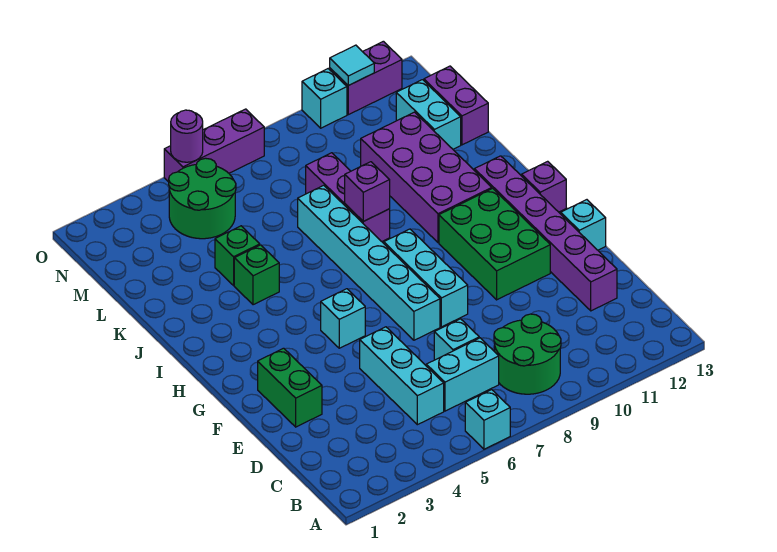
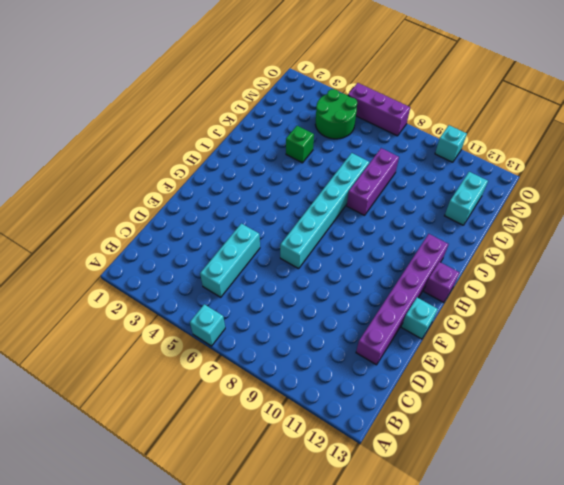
none -> green 2x2 round brick [494,314,561,394]
none -> cyan 1x2 brick [426,338,499,411]
none -> cyan 1x1 brick [434,319,479,360]

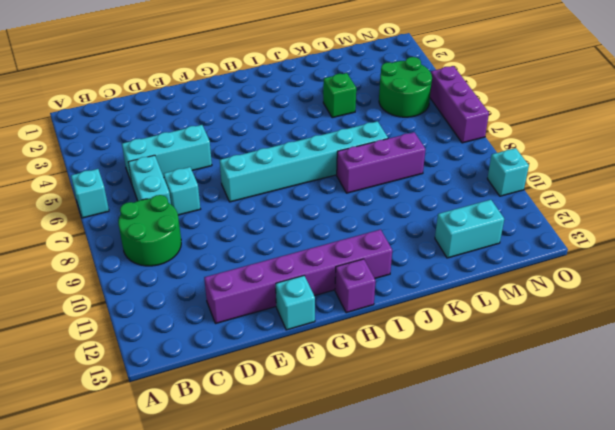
none -> green 1x2 brick [258,348,322,427]
none -> cyan 1x3 brick [384,229,468,327]
none -> green 2x3 brick [439,188,550,300]

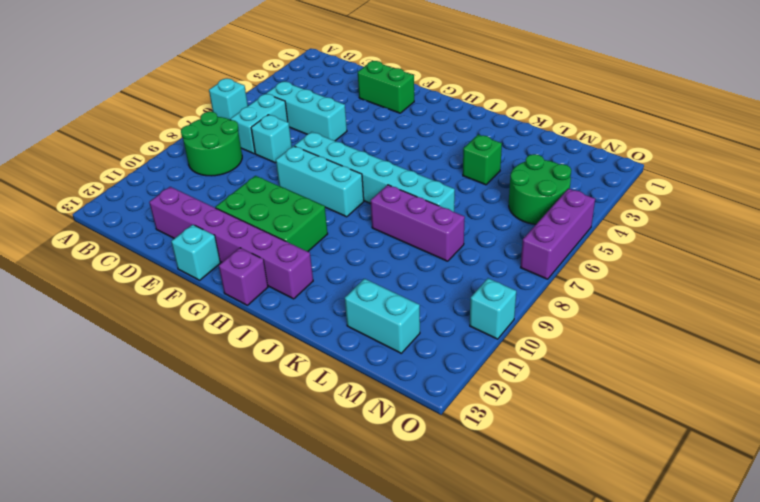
none -> cyan 1x1 brick [321,289,365,348]
none -> purple 2x4 brick [361,112,492,243]
none -> green 1x1 brick [234,245,279,305]

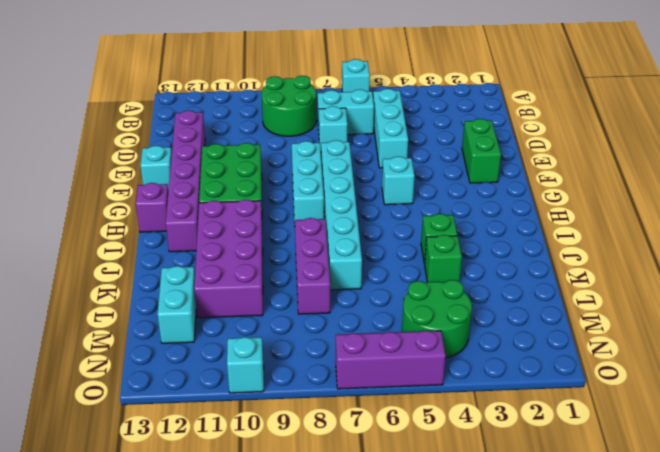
none -> purple 1x2 brick [424,66,488,145]
none -> purple 1x2 brick [330,41,402,115]
none -> purple 1x1 brick [345,162,390,221]

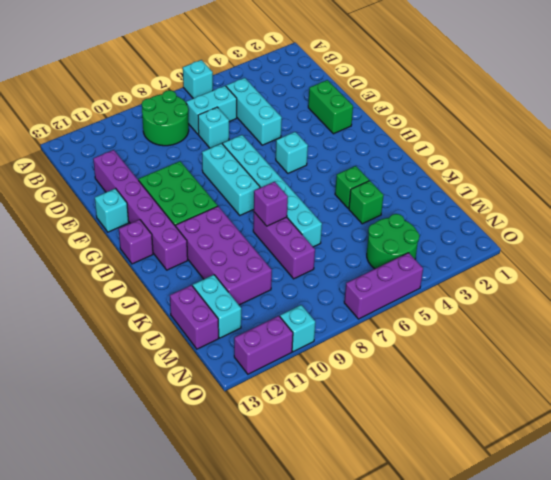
none -> purple 1x1 round brick [171,110,203,162]
none -> cyan 1x1 tile [330,45,374,85]

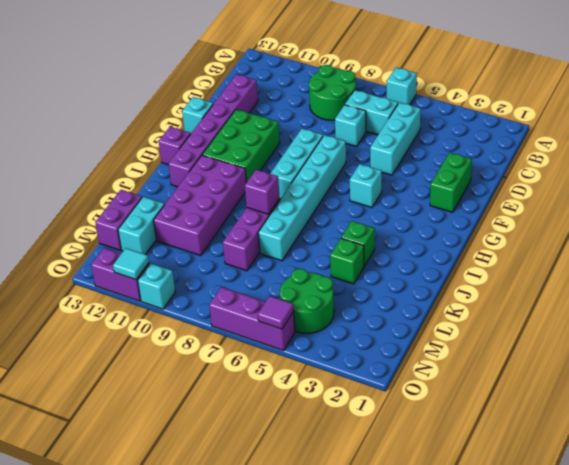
purple 1x1 tile [258,296,294,329] -> purple 1x1 round brick [171,110,203,162]

